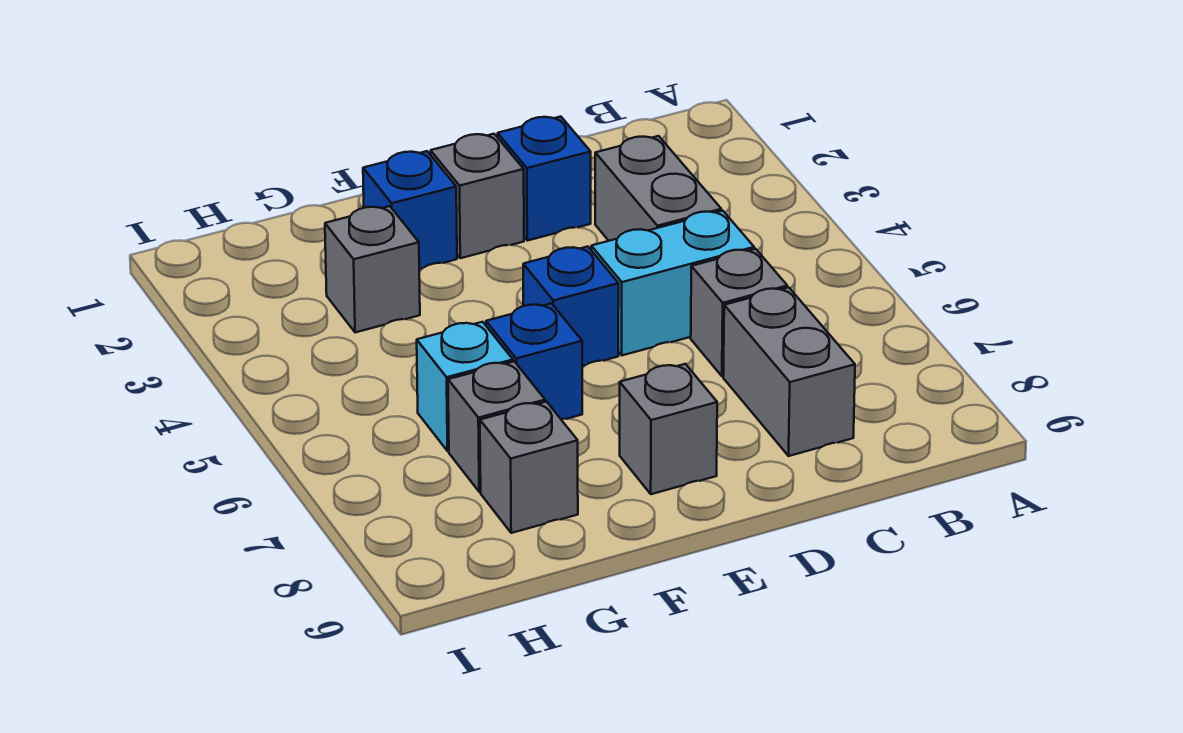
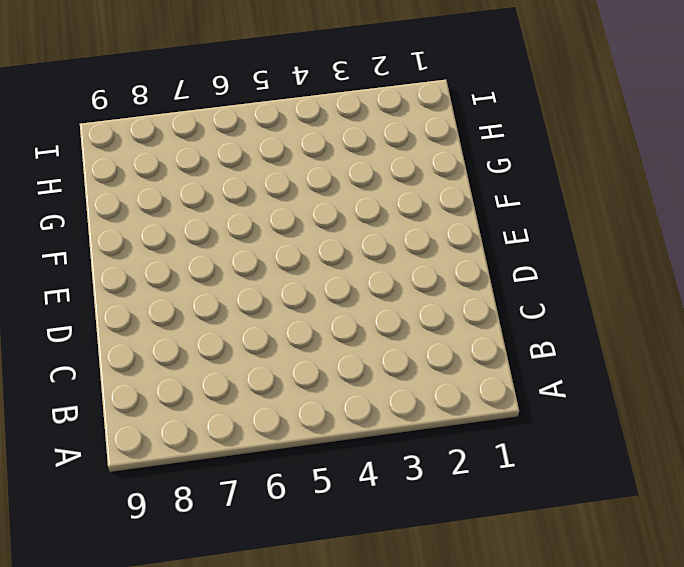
none -> grey 1x2 brick [595,136,721,241]
none -> cyan 1x2 brick [591,211,754,355]
none -> grey 1x1 brick [691,249,787,376]

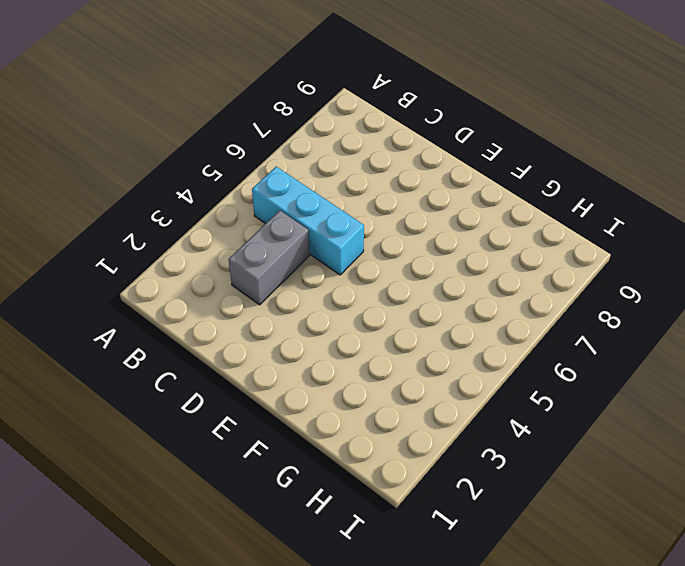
cyan 1x3 brick [252,167,364,275] -> cyan 1x2 brick [591,211,754,355]
none -> grey 1x1 brick [691,249,787,376]
none -> grey 1x2 brick [723,288,855,456]
none -> blue 1x1 brick [498,117,591,241]

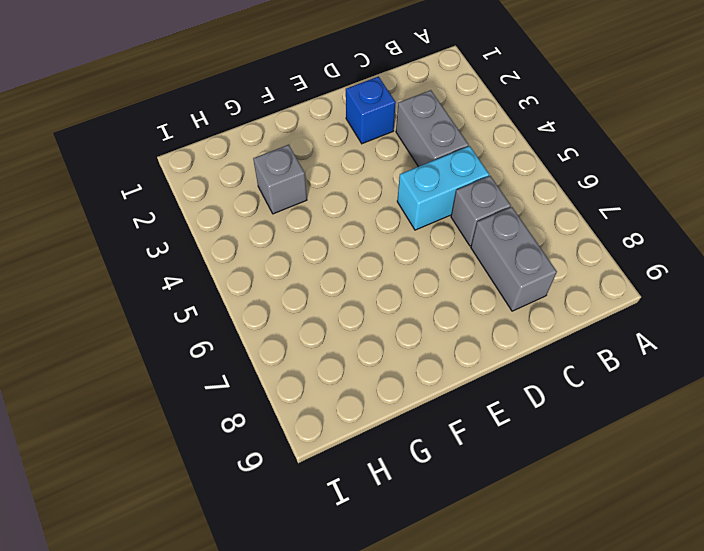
none -> grey 1x1 brick [431,134,524,258]
none -> blue 1x1 brick [523,247,619,366]
none -> grey 1x1 brick [620,364,717,494]

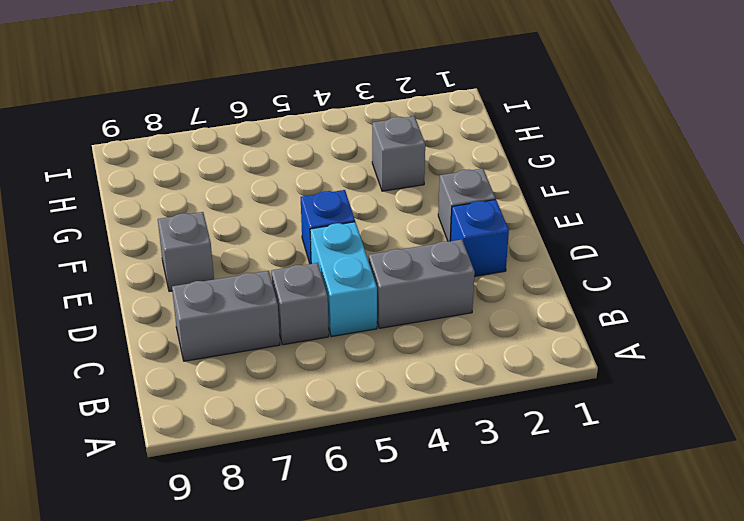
none -> blue 1x1 brick [363,151,457,269]
none -> blue 1x1 brick [486,303,582,419]
none -> cyan 1x1 brick [417,322,513,451]

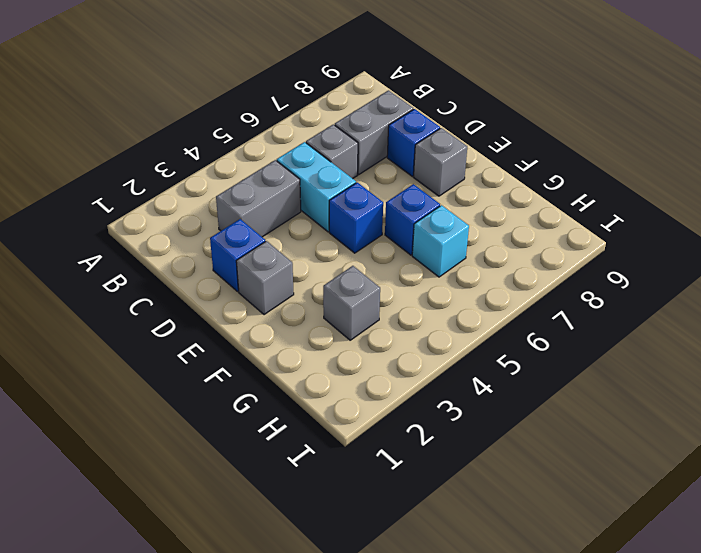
blue 1x1 brick [387,109,440,176] -> blue 1x1 brick moved to [363,151,457,269]
none -> grey 1x1 brick [448,361,545,492]
none -> grey 1x1 brick [480,402,578,533]

